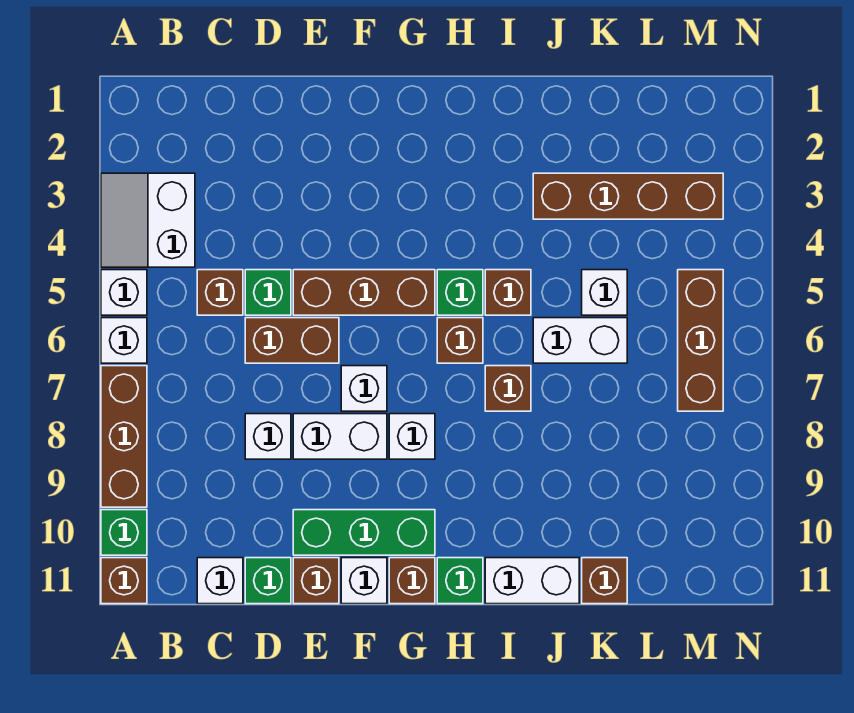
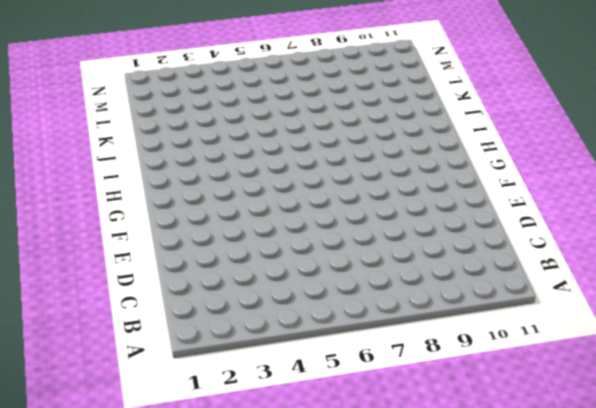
none -> white 2x2 slope [101,173,195,267]
none -> white 1x1 brick [101,270,147,315]
none -> white 1x1 brick [101,318,147,363]
none -> brown 1x3 brick [101,366,147,507]

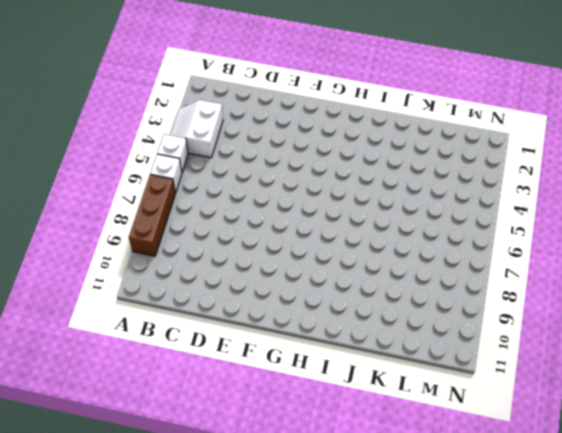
none -> green 1x1 brick [101,510,147,555]
none -> brown 1x1 brick [101,558,147,604]
none -> brown 1x1 brick [197,270,243,315]
none -> white 1x1 brick [197,558,243,604]

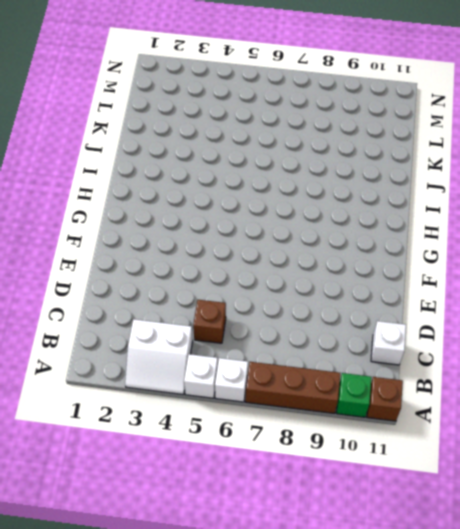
none -> green 1x1 brick [245,270,291,315]
none -> brown 1x2 brick [245,318,339,363]
none -> white 1x1 brick [245,414,291,459]
none -> green 1x1 brick [245,558,291,604]

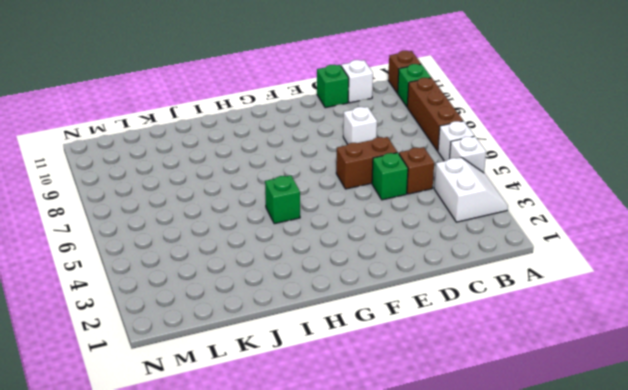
none -> brown 1x3 brick [293,270,435,315]
none -> white 1x2 brick [293,414,387,459]
none -> green 1x3 brick [293,510,435,555]
none -> brown 1x1 brick [293,558,339,604]

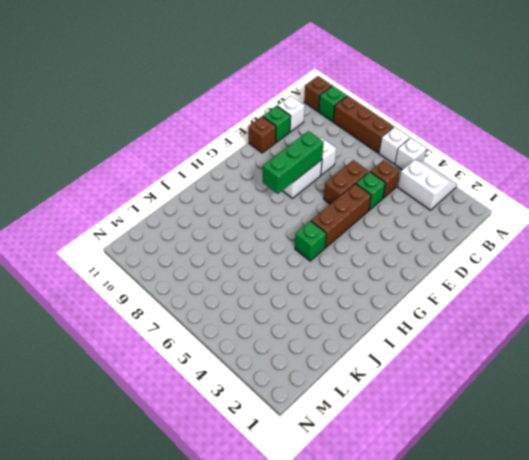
green 1x3 brick [263,131,324,194] -> green 1x3 brick moved to [293,510,435,555]
none -> white 1x1 brick [341,366,387,411]
none -> white 1x1 brick [341,558,387,604]
none -> white 1x1 brick [389,414,435,459]
none -> brown 1x1 brick [389,558,435,604]

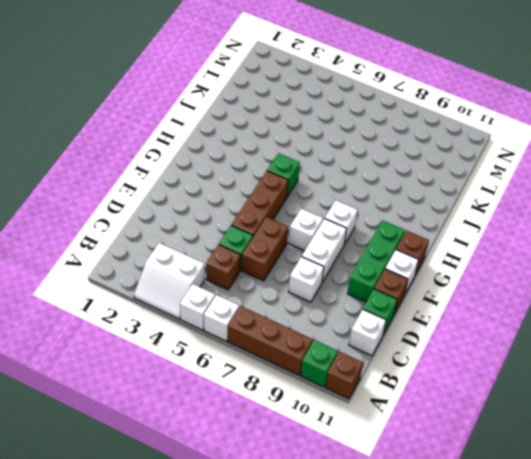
none -> brown 1x1 brick [437,318,483,363]
none -> green 1x1 brick [437,558,483,604]
none -> brown 1x1 brick [485,270,531,315]
none -> brown 1x1 brick [485,366,531,411]

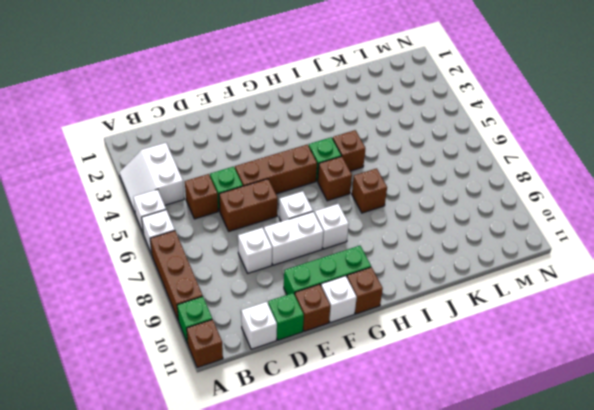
none -> green 1x1 brick [437,558,483,604]
none -> white 1x2 brick [485,558,579,604]
none -> brown 1x4 brick [533,173,723,219]
none -> white 1x2 brick [533,318,627,363]

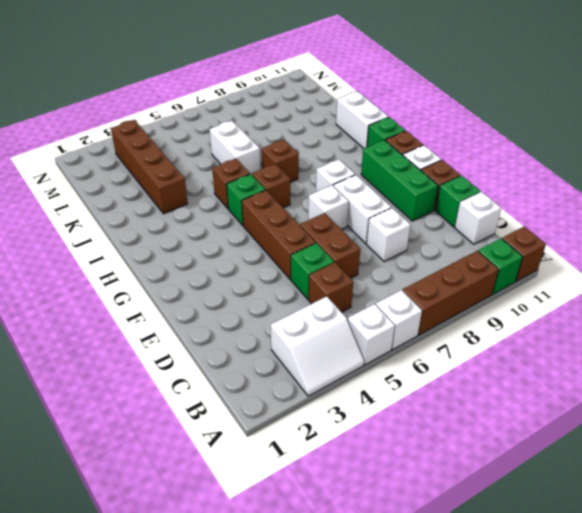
none -> white 1x1 brick [582,270,627,315]
none -> brown 1x1 brick [582,558,627,604]
none -> brown 1x3 brick [678,270,723,411]

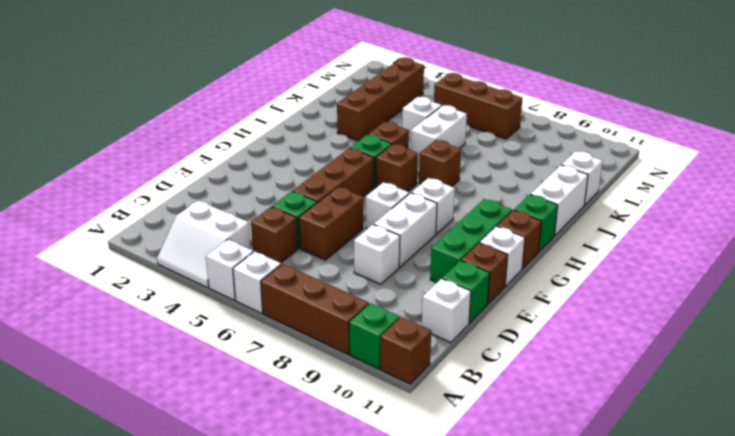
white 1x1 brick [561,151,603,205] -> brown 1x1 brick [582,558,627,604]

